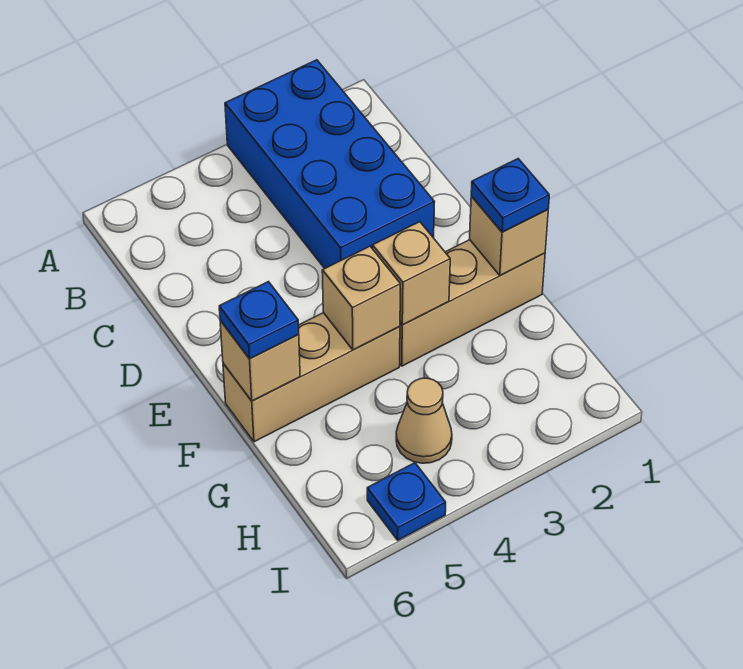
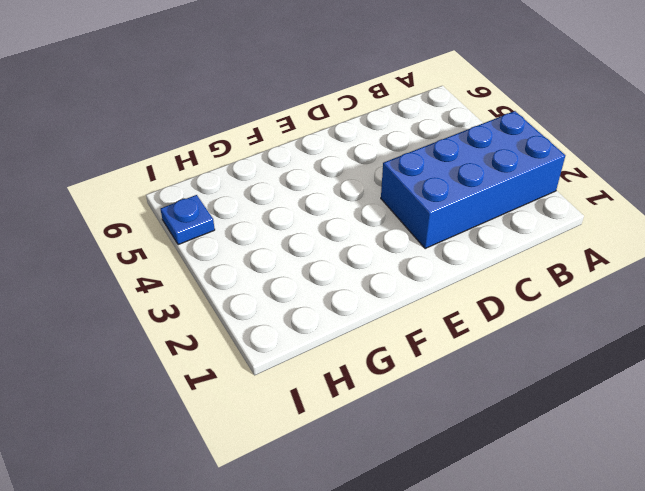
none -> tan 1x3 brick [400,240,545,366]
none -> tan 1x3 brick [223,313,400,442]

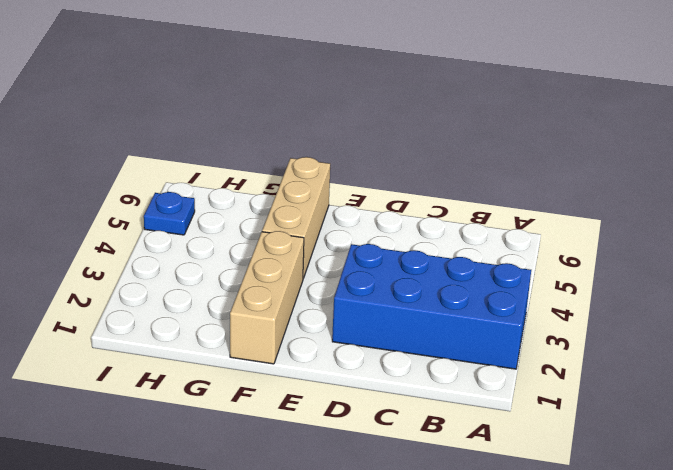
none -> tan 1x1 cone [396,378,452,463]
none -> tan 1x1 brick [470,196,548,275]

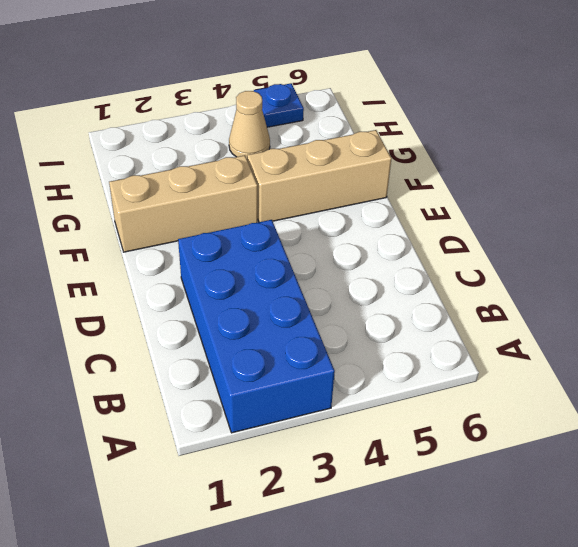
none -> tan 1x1 brick [470,196,548,275]
none -> tan 1x1 brick [373,222,450,325]

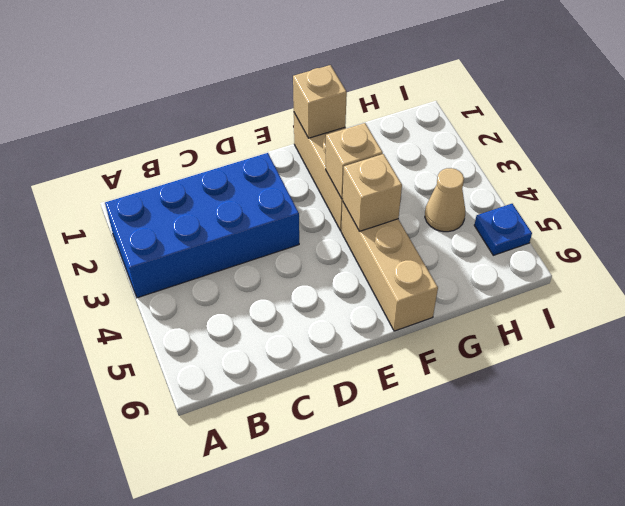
none -> tan 1x1 brick [220,321,300,401]
none -> blue 1x1 plate [471,159,549,232]

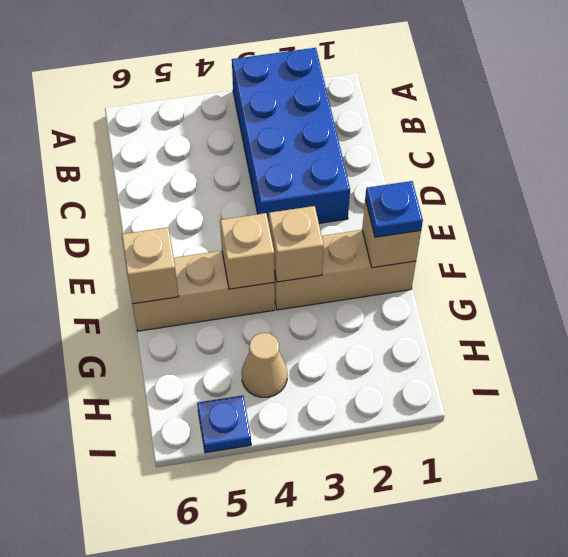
none -> blue 1x1 plate [219,282,299,359]

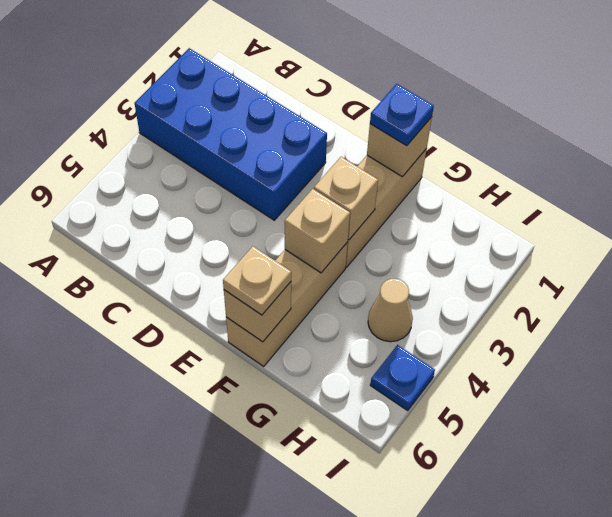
tan 1x1 plate [223,246,291,315] -> blue 1x1 plate [219,282,299,359]

